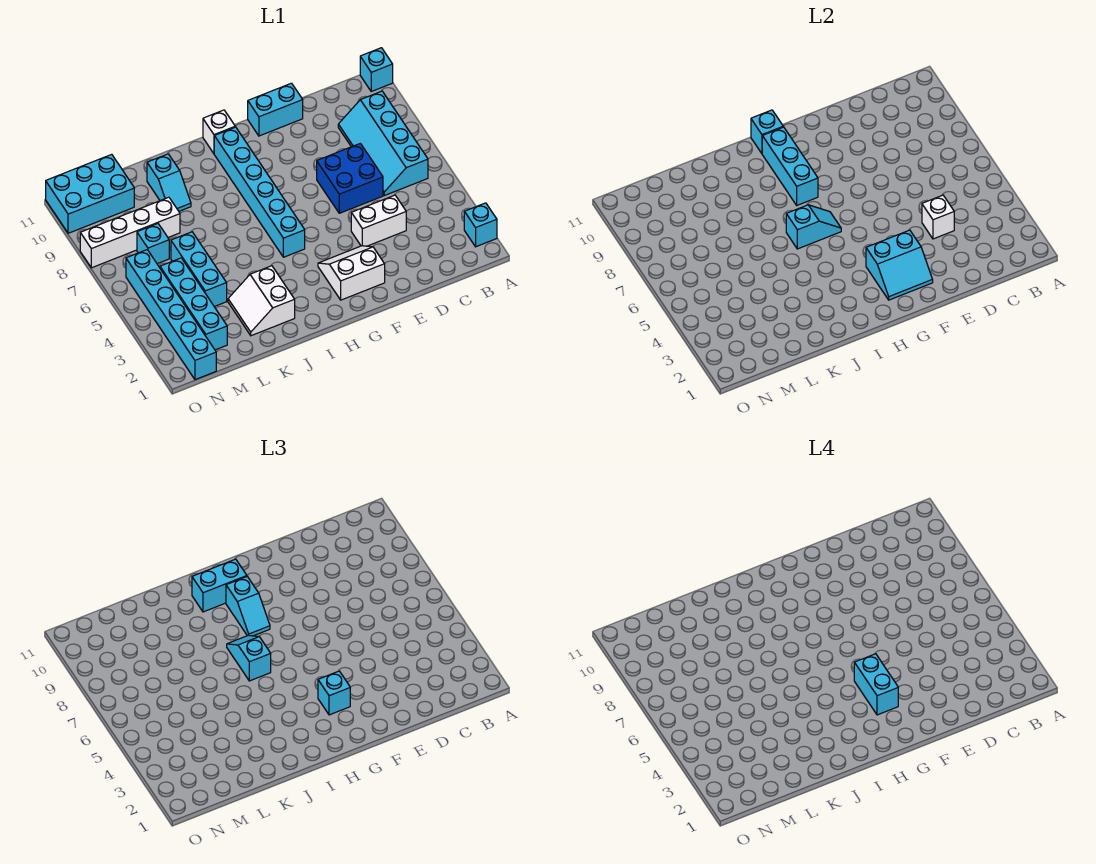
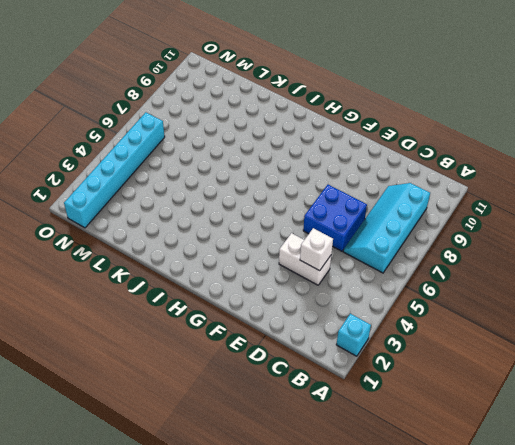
none -> cyan 1x1 brick [360,48,393,91]
none -> cyan 1x2 brick [248,83,303,136]
none -> white 2x2 slope [318,246,385,300]

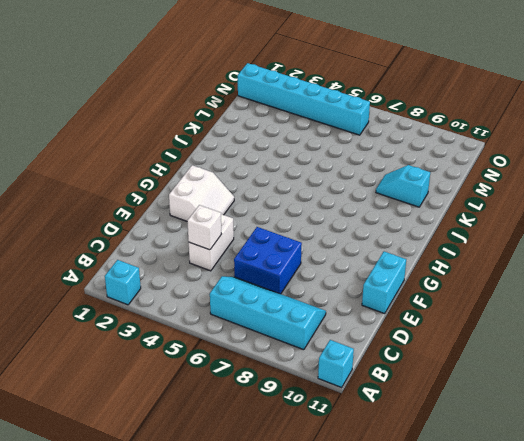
none -> cyan 1x6 brick [214,127,305,257]
none -> white 1x1 brick [203,110,235,153]
none -> white 2x2 slope [228,266,295,336]

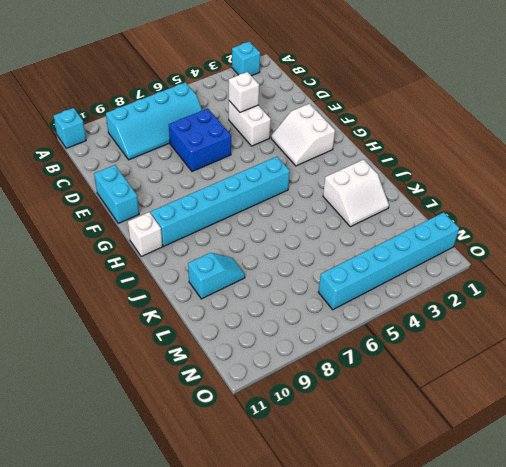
none -> cyan 1x3 brick [171,232,227,307]
none -> white 1x4 brick [80,197,180,268]
none -> cyan 1x4 brick [160,258,227,350]

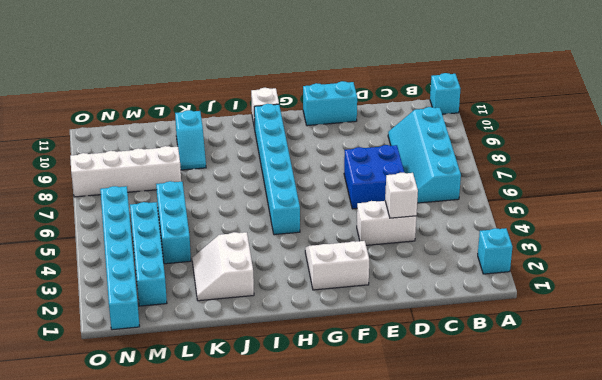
none -> cyan 1x1 brick [137,224,169,264]
none -> cyan 2x3 brick [46,154,134,233]
none -> cyan 2x2 slope [866,230,933,300]

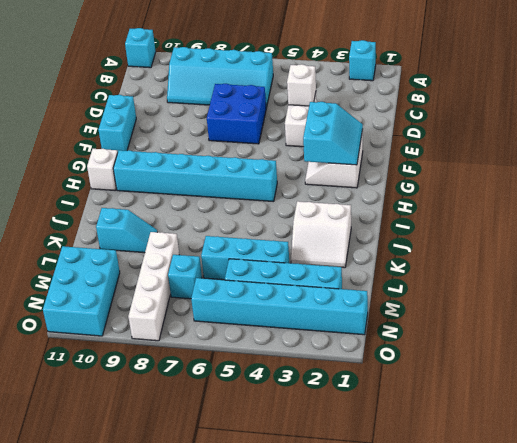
none -> cyan 1x2 slope [786,205,841,249]
none -> cyan 1x3 brick [762,127,818,205]
none -> cyan 1x1 brick [751,110,783,153]

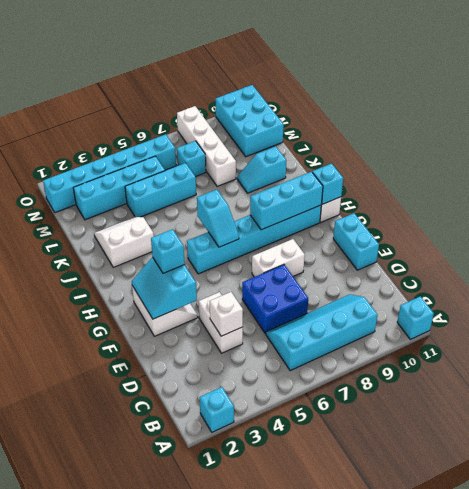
white 1x2 brick [252,239,305,277] -> none
none -> cyan 1x2 slope [226,577,270,636]
none -> cyan 1x2 brick [192,559,247,612]
none -> cyan 1x2 slope [227,635,271,681]

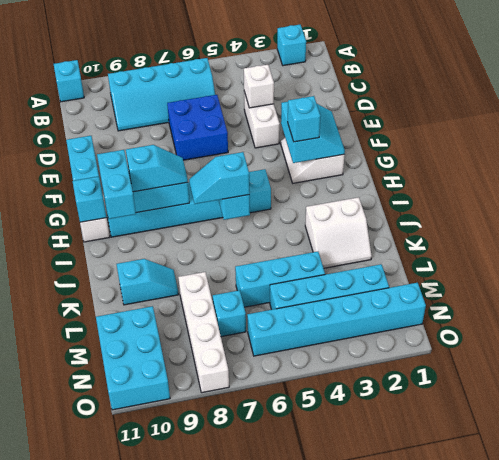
none -> cyan 1x2 brick [854,654,898,715]

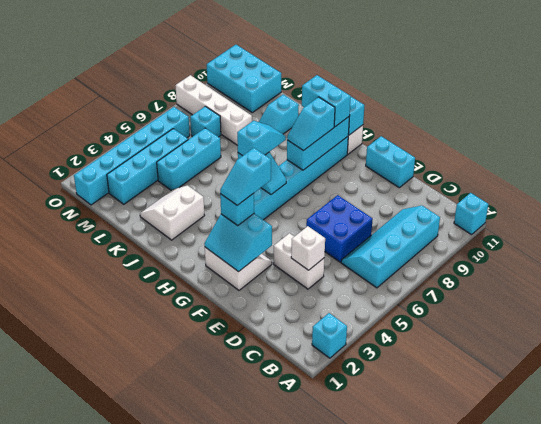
cyan 1x2 slope [220,148,271,205] -> cyan 1x2 brick [854,654,898,715]

